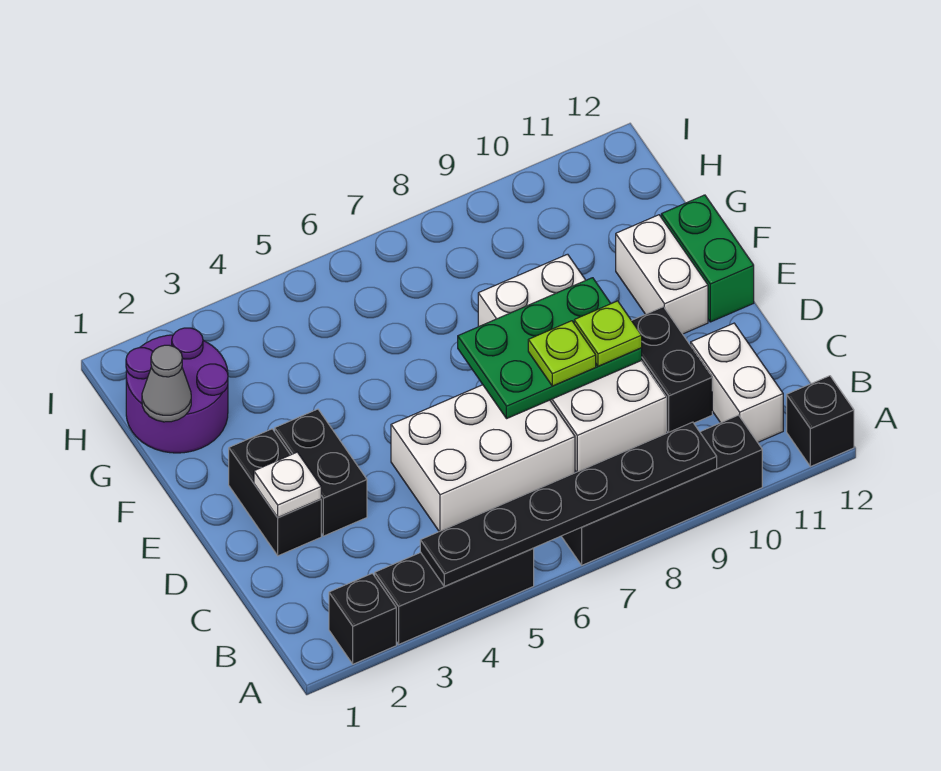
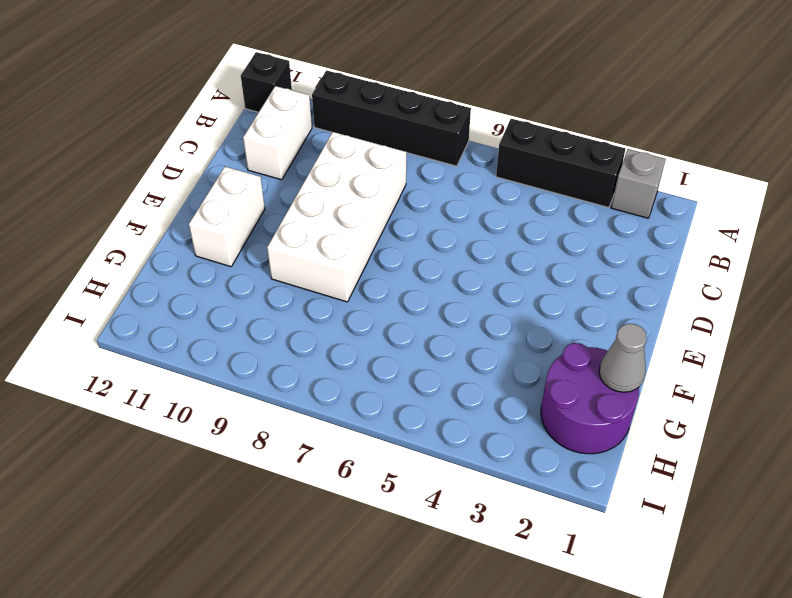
grey 1x1 brick [611,149,666,218] -> black 1x1 brick [329,573,396,664]
none -> white 2x3 brick [391,385,575,532]
none -> black 1x2 brick [631,307,712,433]
none -> black 1x2 brick [229,429,321,556]

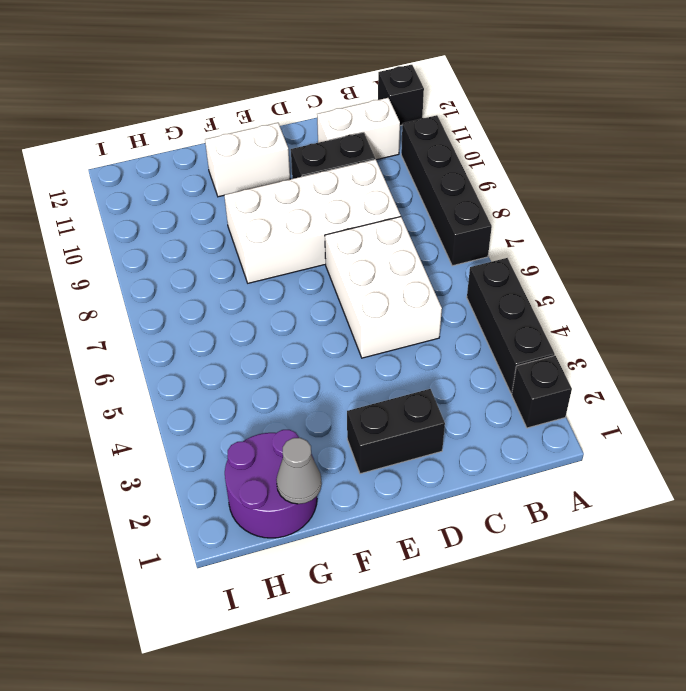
none -> black 1x2 brick [275,409,367,536]
none -> green 1x2 brick [661,195,754,322]
none -> black 1x6 plate [420,422,717,586]

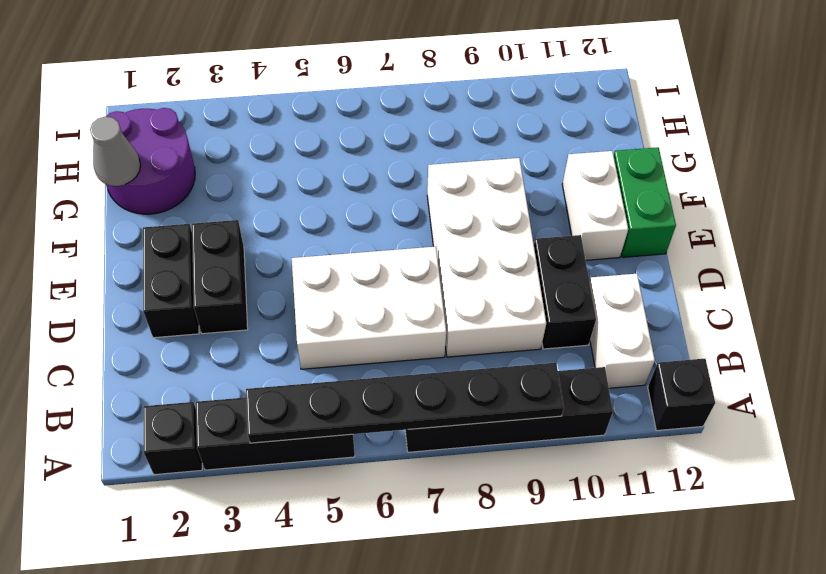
none -> white 1x1 plate [254,452,321,517]
none -> green 2x3 plate [458,278,642,419]
none -> lime 1x1 plate [528,321,596,386]

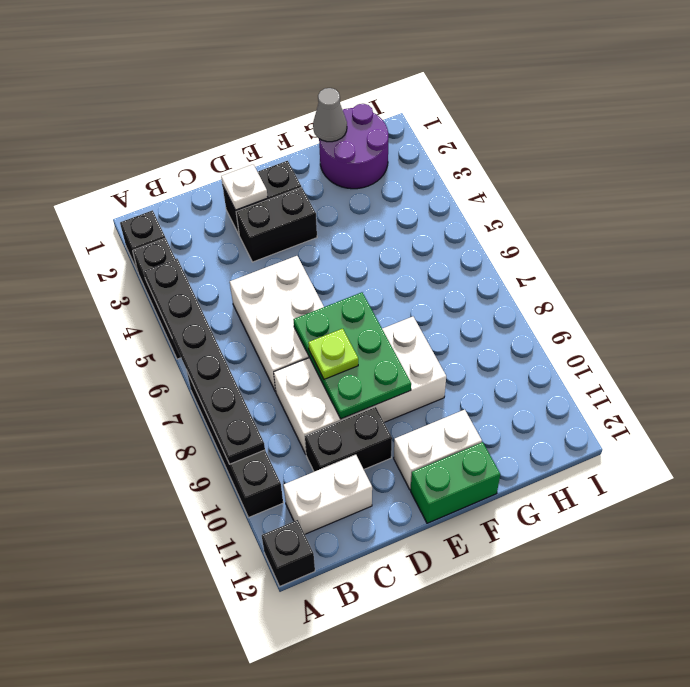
none -> lime 1x1 plate [574,301,642,366]

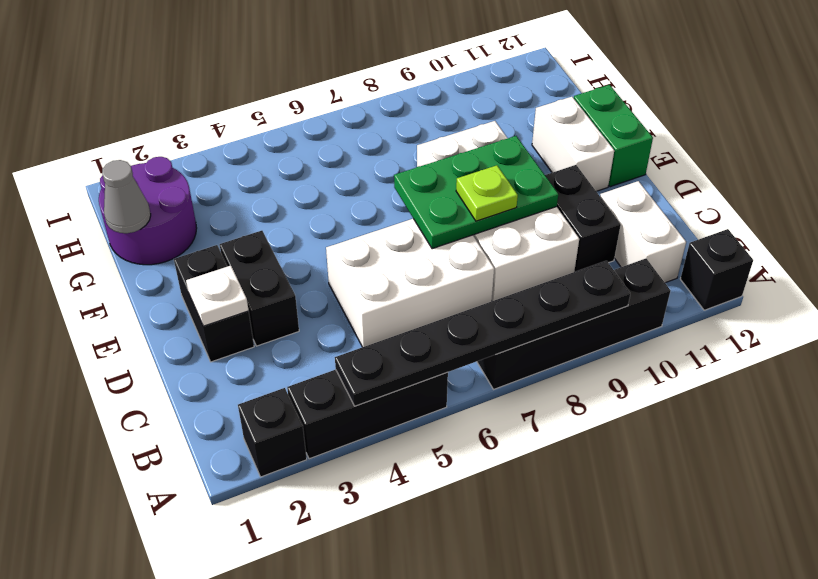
none -> lime 1x1 plate [574,301,642,366]

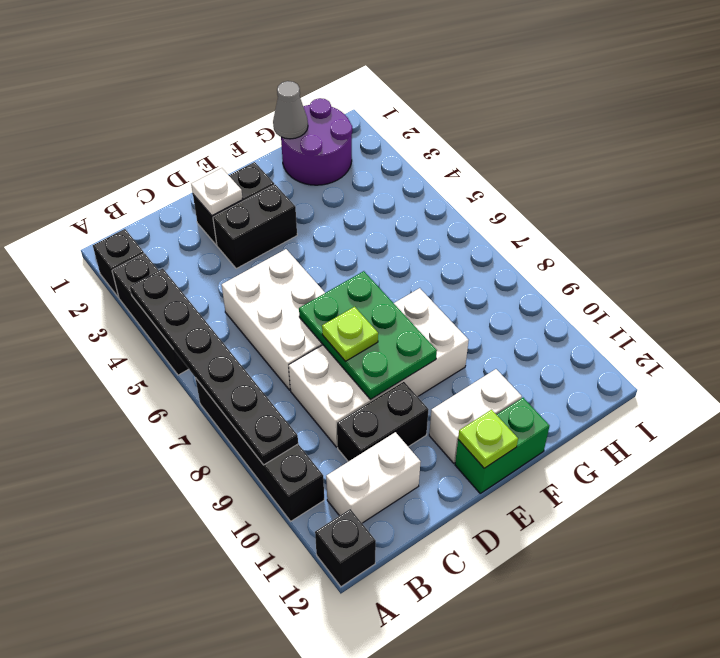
lime 1x1 plate [458,410,518,468] -> lime 1x1 plate moved to [574,301,642,366]

